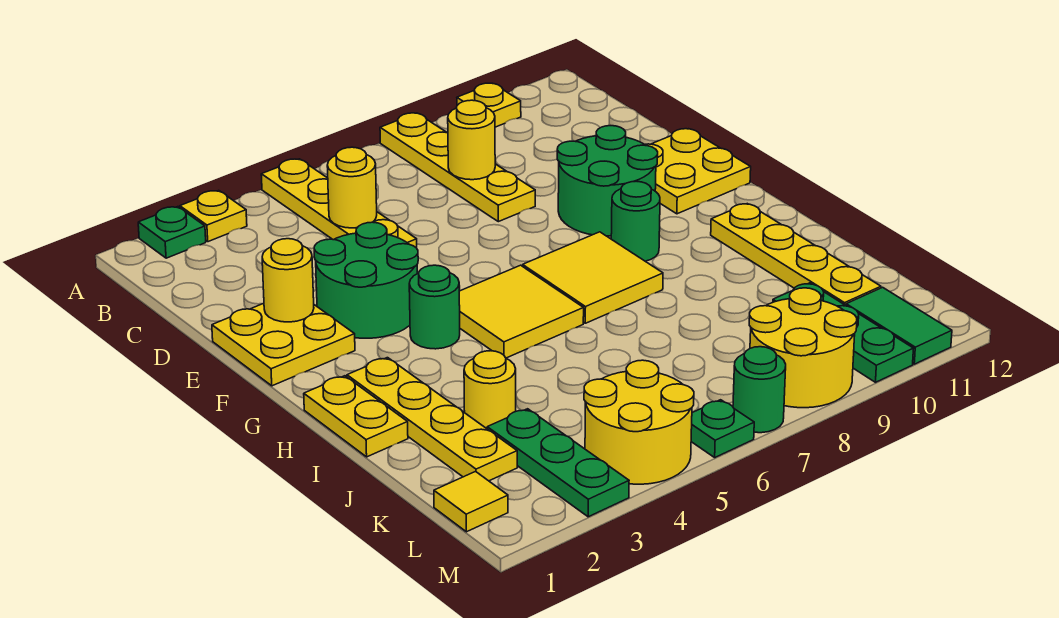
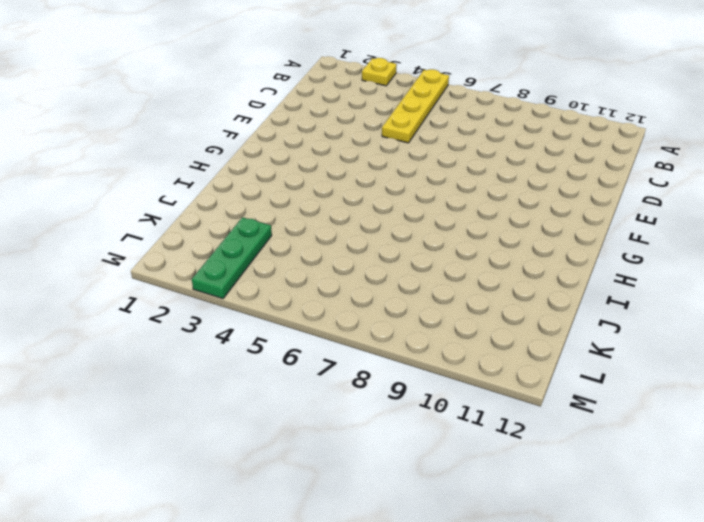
none -> green 1x1 plate [138,207,206,258]
none -> yellow 1x4 plate [380,113,535,222]
none -> yellow 1x1 plate [457,83,521,127]

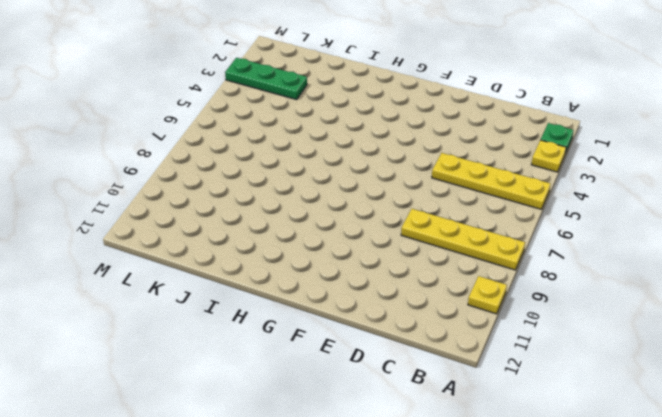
none -> yellow 2x2 plate [212,303,355,386]
none -> green 2x2 round brick [314,222,418,338]
none -> green 2x2 round brick [557,126,658,236]

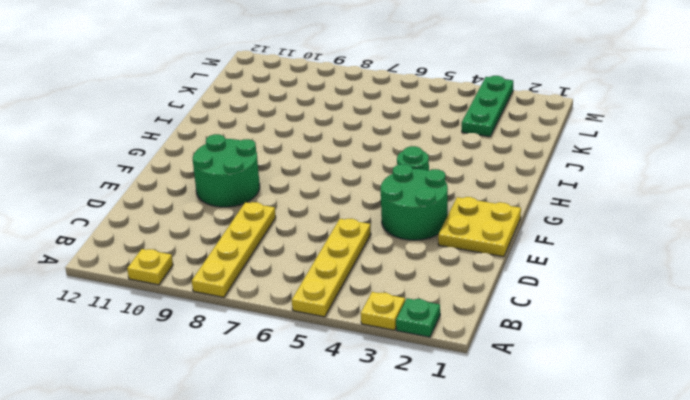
none -> yellow 2x2 plate [645,129,751,214]
none -> yellow 2x2 tile [459,265,584,358]
none -> yellow 2x2 tile [523,232,663,323]

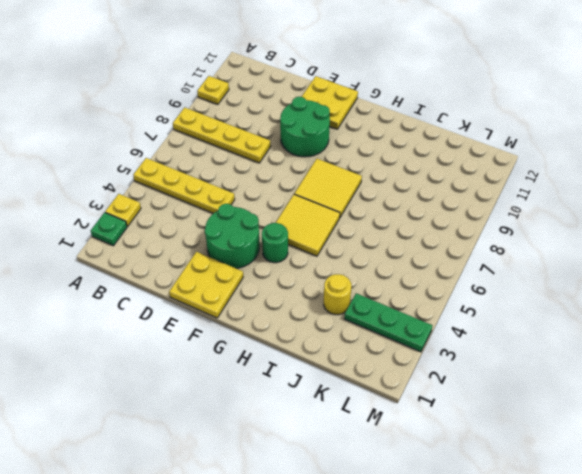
none -> green 1x1 round brick [611,181,660,261]
none -> yellow 1x2 plate [304,376,408,457]
none -> yellow 1x4 plate [347,358,517,481]

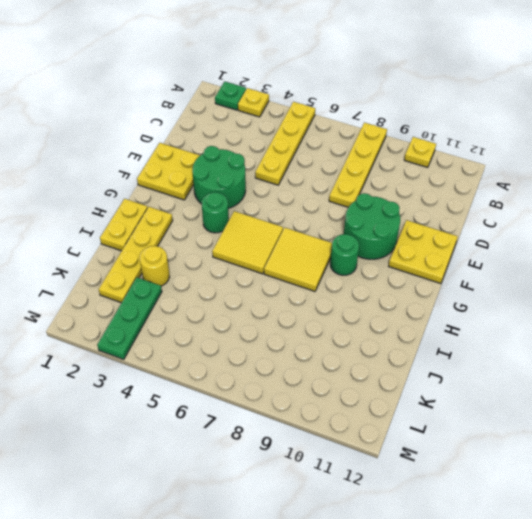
none -> yellow 1x4 plate [711,204,881,305]
none -> green 1x3 plate [773,283,913,382]
none -> yellow 1x1 tile [434,472,508,532]

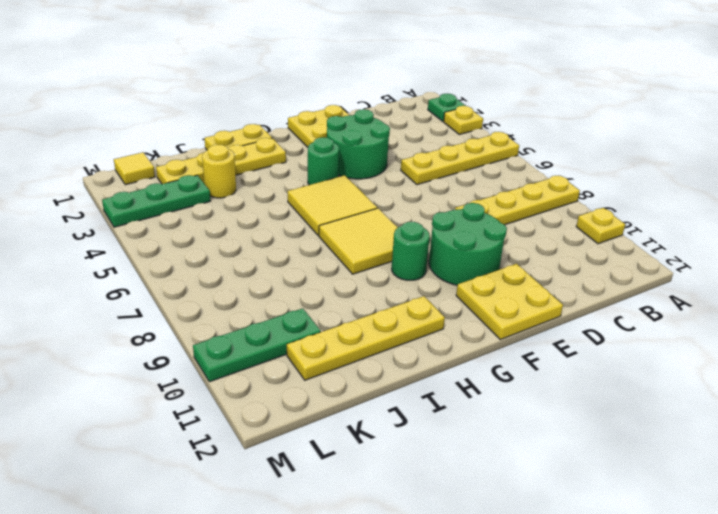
none -> yellow 2x2 round brick [584,360,694,484]
none -> yellow 2x2 round brick [749,288,857,408]
none -> green 1x2 tile [846,287,952,364]

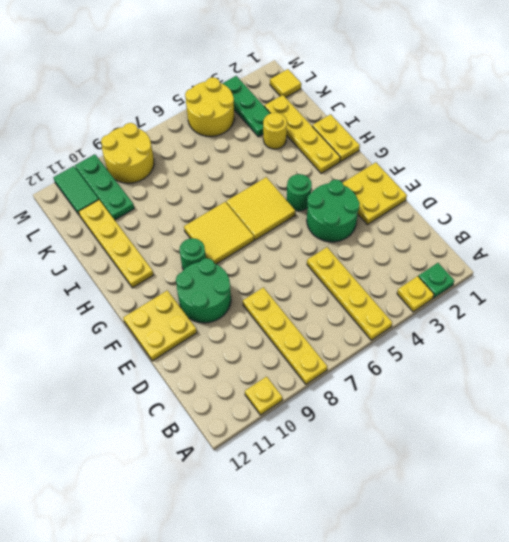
none -> green 1x1 plate [691,400,754,457]
none -> green 1x1 round brick [733,347,786,433]
none -> yellow 1x1 round brick [327,147,377,228]

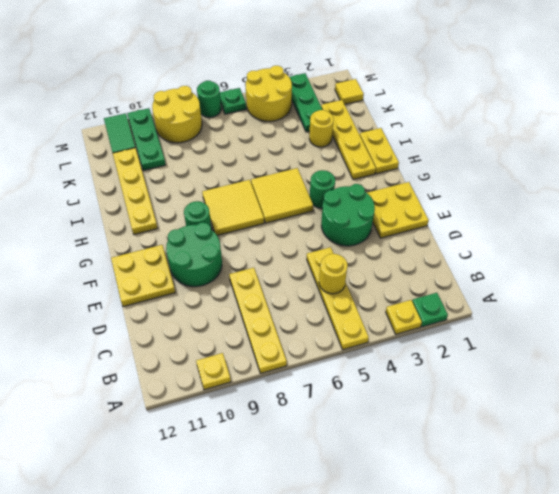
none -> yellow 1x1 round brick [448,100,495,180]
none -> yellow 1x1 round brick [262,239,314,322]

